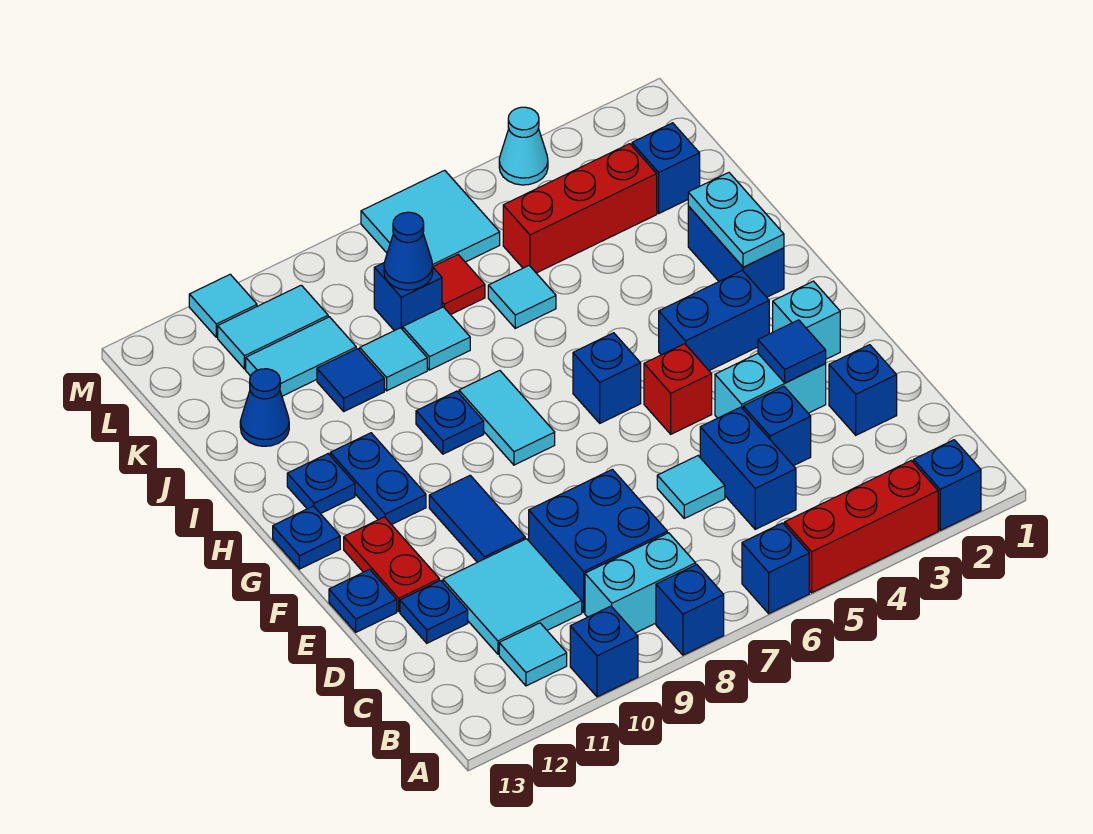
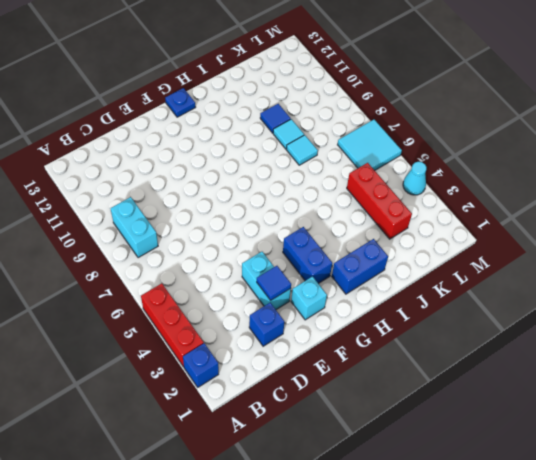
none -> blue 1x1 brick [742,523,809,613]
none -> blue 1x1 brick [656,565,724,655]
none -> blue 1x1 brick [570,606,638,697]
none -> cyan 1x1 tile [499,623,567,686]

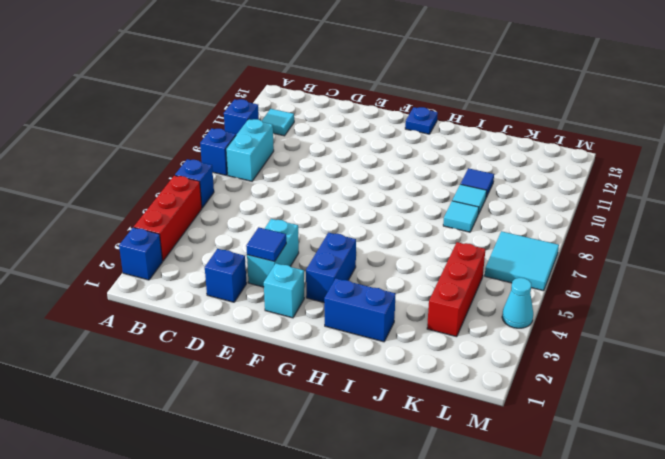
none -> blue 1x2 brick [700,407,796,529]
none -> blue 2x2 brick [529,469,667,612]
none -> cyan 2x2 tile [443,539,582,654]
none -> blue 1x1 brick [743,386,811,466]

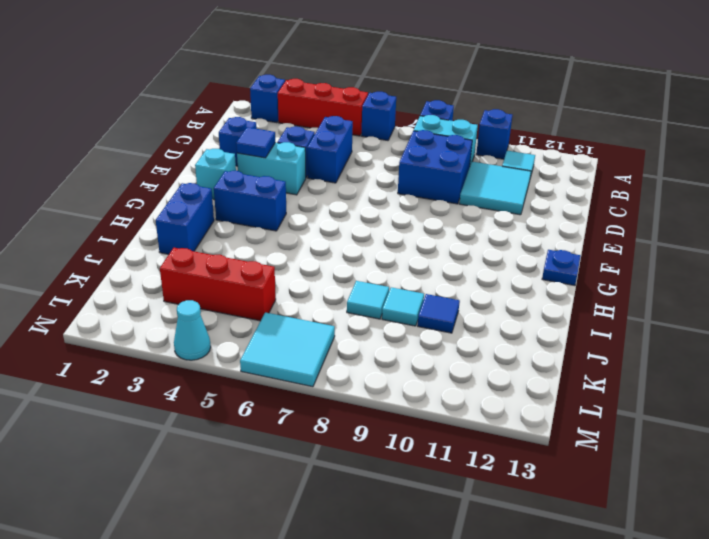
none -> cyan 1x1 tile [657,456,725,518]
none -> blue 1x1 plate [400,580,468,643]
none -> blue 1x2 tile [429,475,525,562]
none -> red 1x2 plate [344,517,439,611]

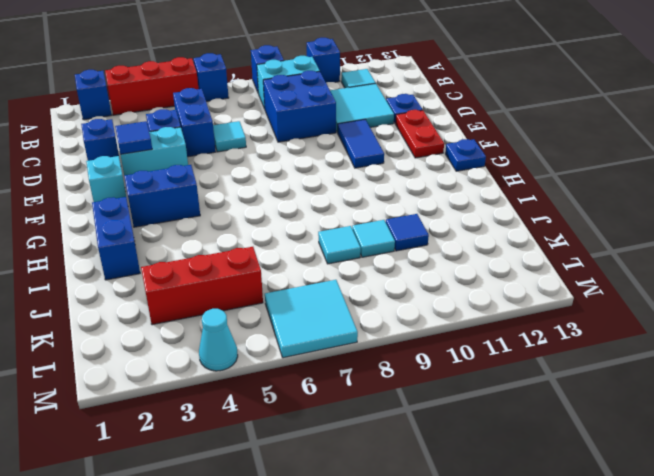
none -> blue 1x1 plate [329,569,397,632]
none -> red 1x1 brick [644,344,712,434]
none -> blue 1x1 brick [573,333,641,423]
none -> cyan 1x2 tile [459,370,555,465]

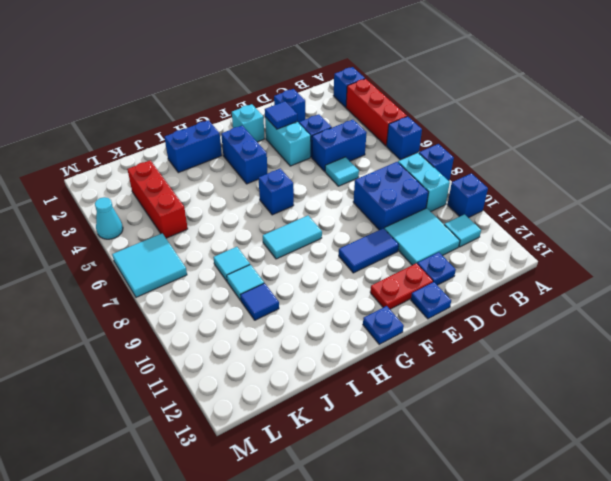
none -> red 1x1 brick [644,344,712,434]
none -> blue 1x2 plate [330,433,426,525]
none -> blue 1x1 plate [416,391,484,454]
none -> blue 1x1 plate [287,454,355,514]

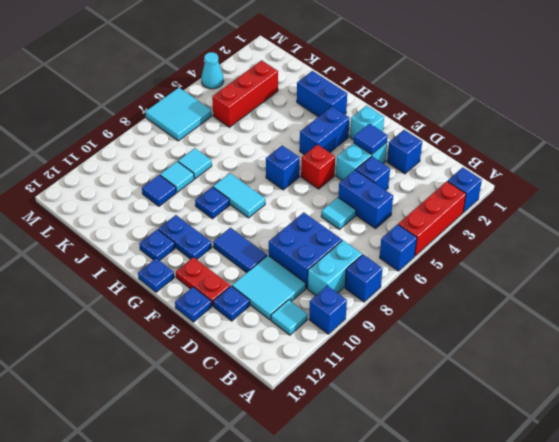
none -> cyan 1x1 tile [488,266,556,328]
none -> blue 1x1 cone [240,369,289,446]
none -> blue 1x1 brick [632,123,700,213]
none -> red 1x1 tile [433,255,485,315]

